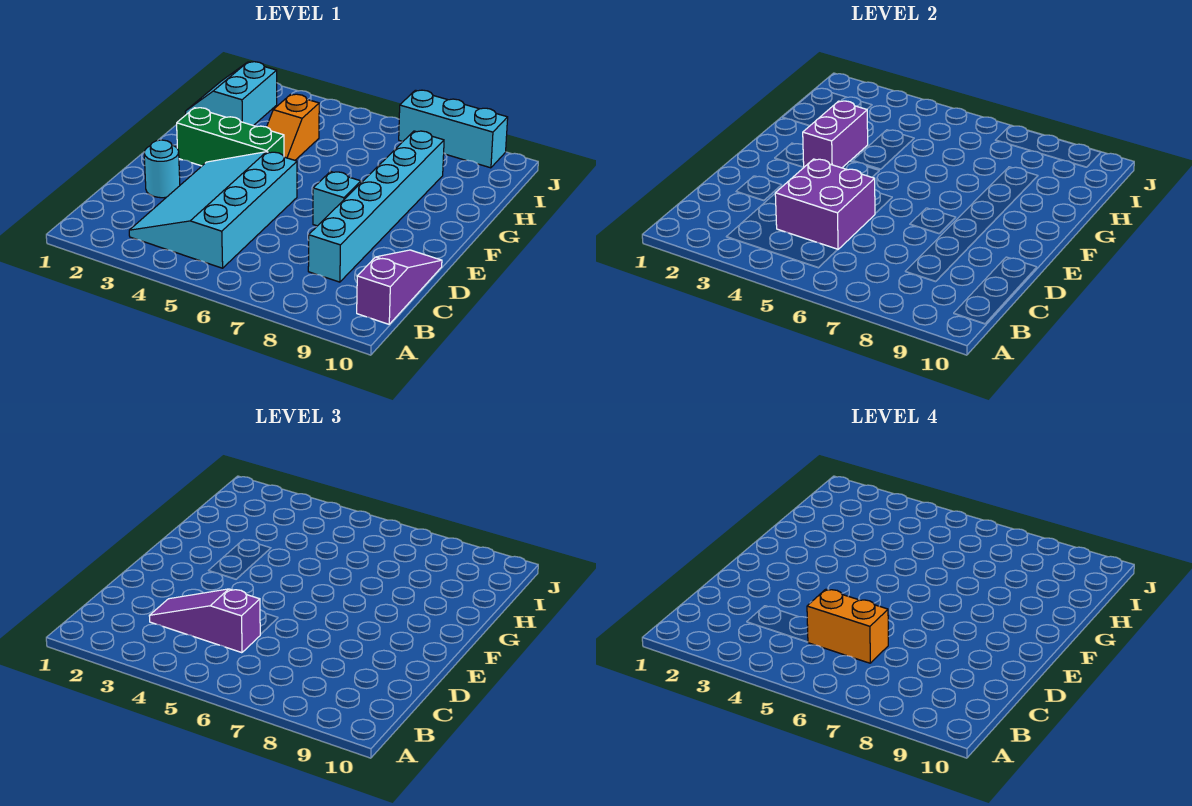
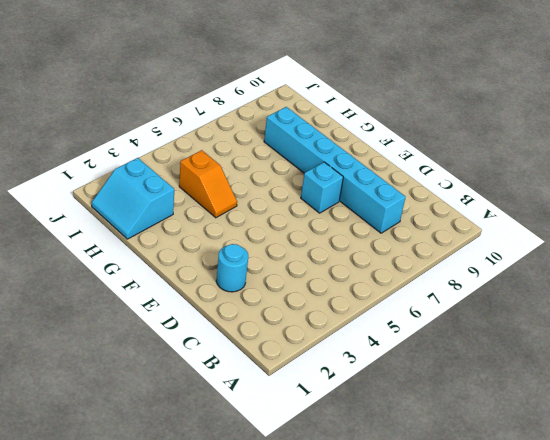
none -> cyan 3x4 slope [129,152,297,268]
none -> purple 1x3 slope [357,250,442,324]
none -> green 1x3 brick [177,108,284,166]

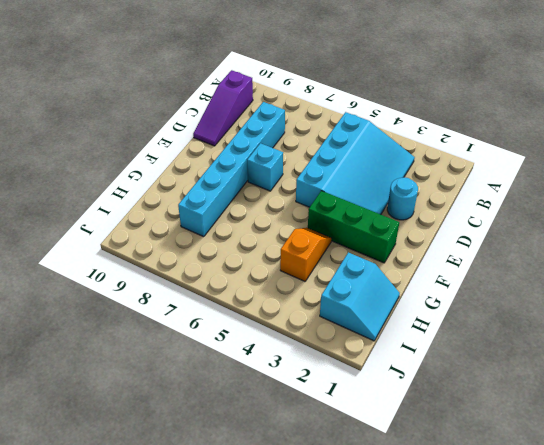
none -> cyan 1x3 brick [399,90,508,168]
none -> purple 2x2 brick [775,159,875,250]
none -> purple 1x2 brick [803,101,868,168]

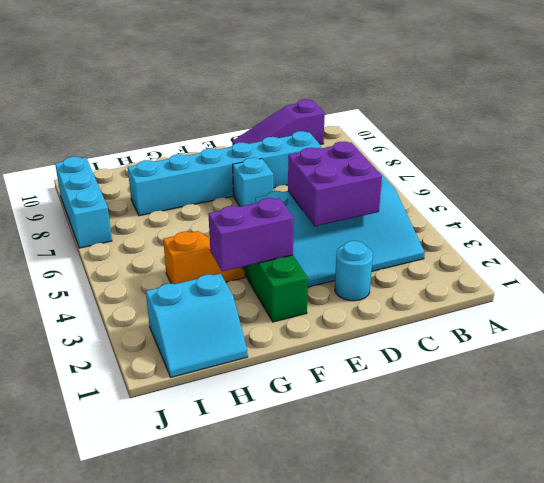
none -> purple 1x3 slope [149,589,260,653]
none -> orange 1x2 brick [807,589,888,663]

